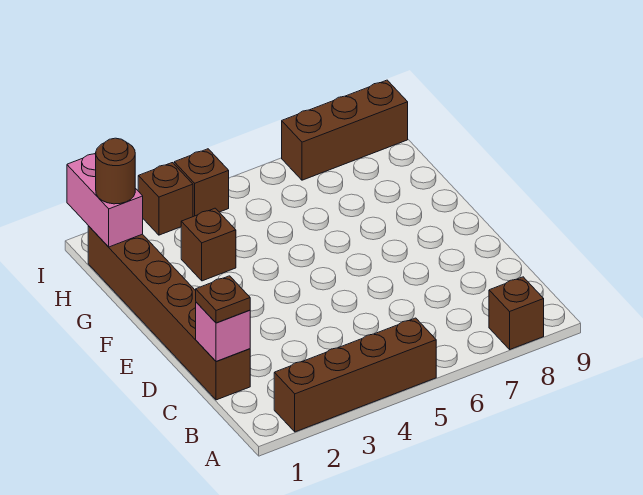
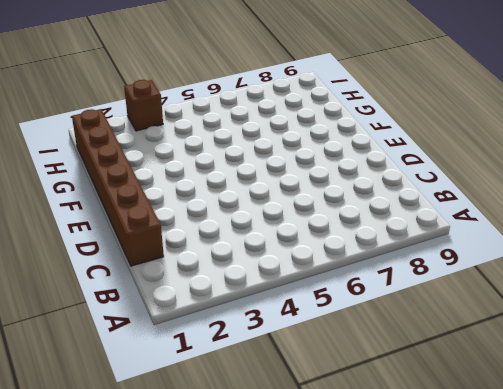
none -> brown 1x4 brick [274,318,436,432]
none -> brown 1x1 brick [489,277,544,349]

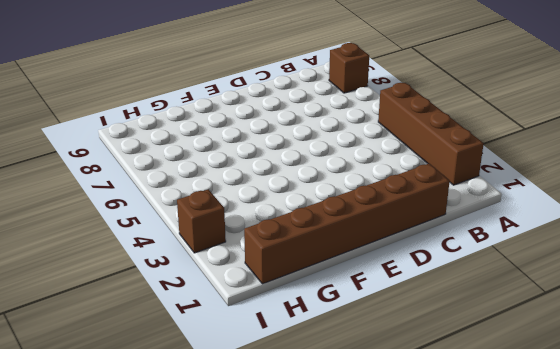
none -> brown 1x1 brick [181,208,236,281]
none -> brown 1x1 brick [174,149,229,217]

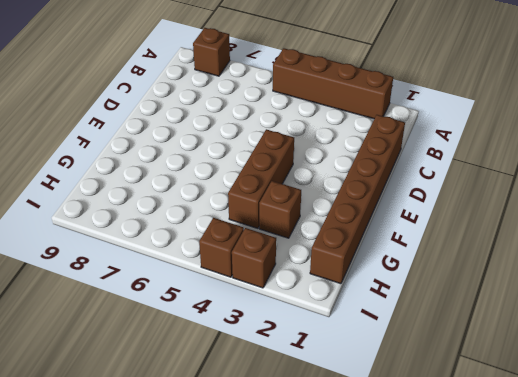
brown 1x3 brick [228,129,294,228] -> brown 1x3 brick turned to [282,80,408,180]
none -> pink 1x1 brick [196,302,250,362]
none -> pink 1x2 brick [67,153,143,247]

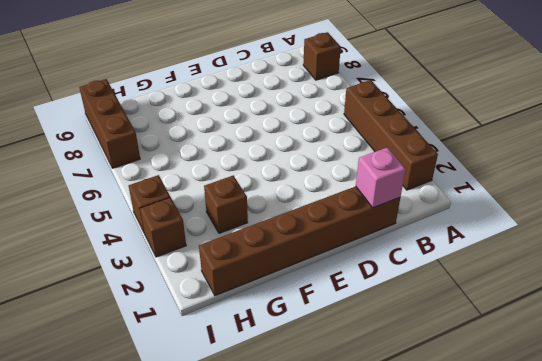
none -> pink 1x2 brick [67,153,143,247]
none -> brown 1x1 plate [196,276,250,323]

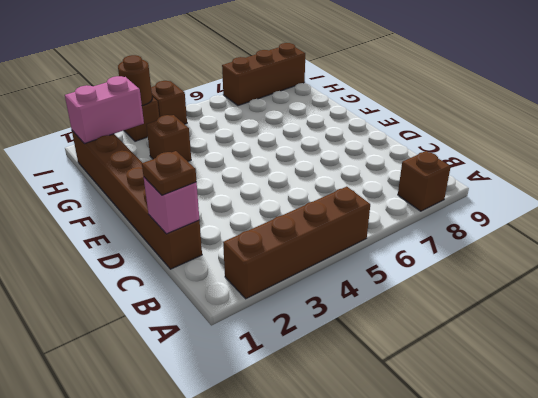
pink 1x2 brick [65,76,144,144] -> pink 1x2 brick turned to [67,153,143,247]
brown 1x1 round brick [118,55,152,106] -> brown 1x1 round brick moved to [96,138,135,204]

